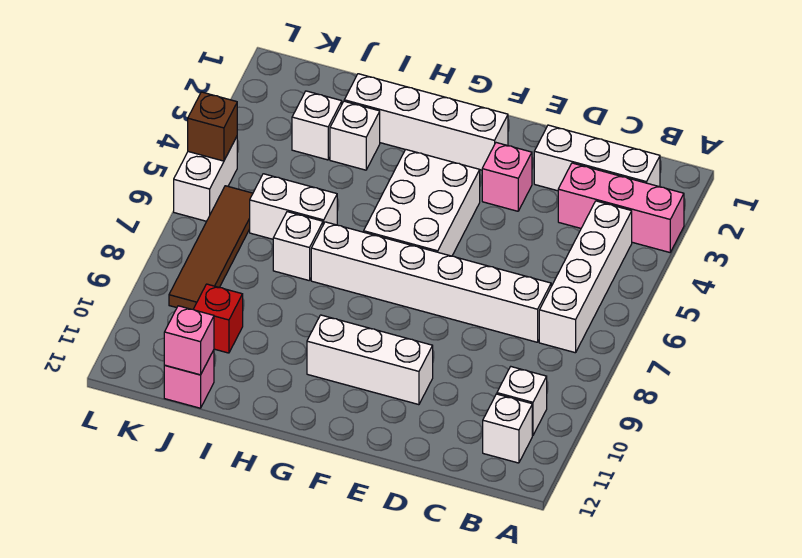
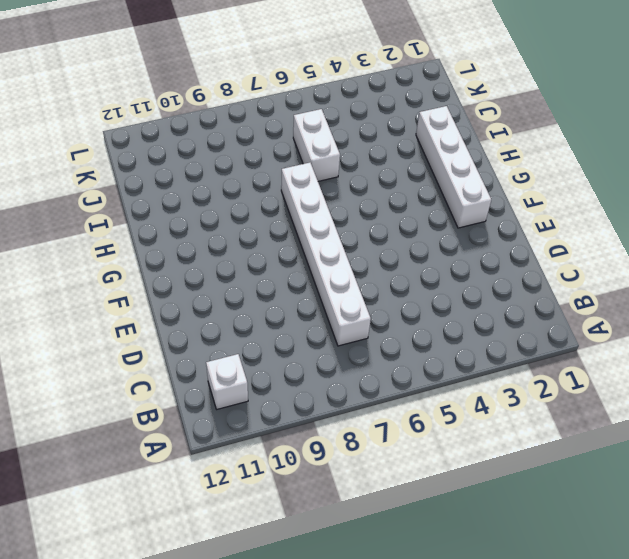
none -> pink 1x3 brick [558,163,684,252]
none -> white 1x3 brick [534,125,660,191]
none -> white 1x4 brick [539,201,632,353]

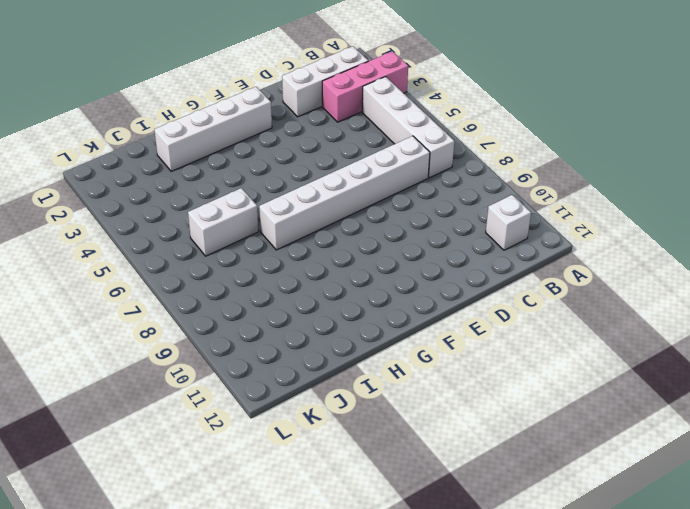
none -> white 1x1 brick [497,367,547,435]
none -> pink 1x1 brick [482,143,532,211]
none -> white 1x3 brick [307,315,433,405]

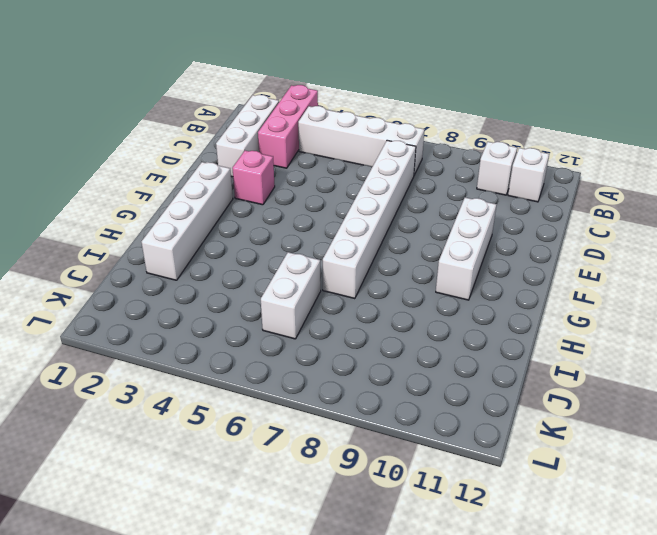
none -> white 2x3 brick [364,149,480,256]
none -> white 1x1 brick [330,101,380,170]
none -> white 1x1 brick [273,212,323,281]

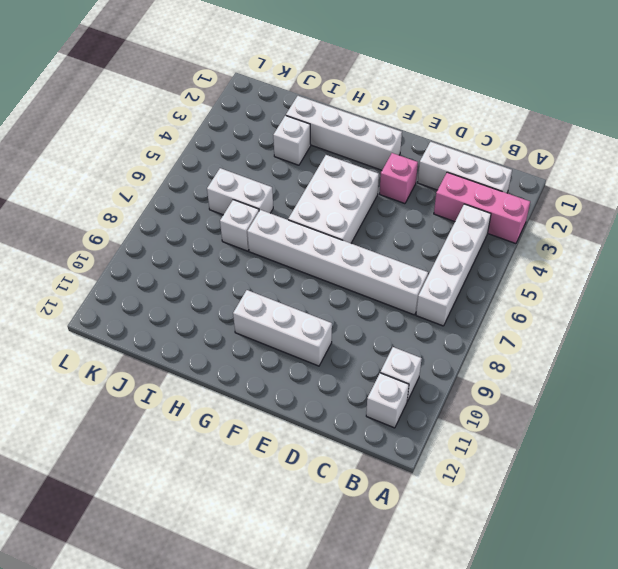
none -> white 1x1 brick [292,91,342,160]
none -> red 1x1 brick [193,284,243,353]
none -> pink 1x1 brick [164,350,214,408]

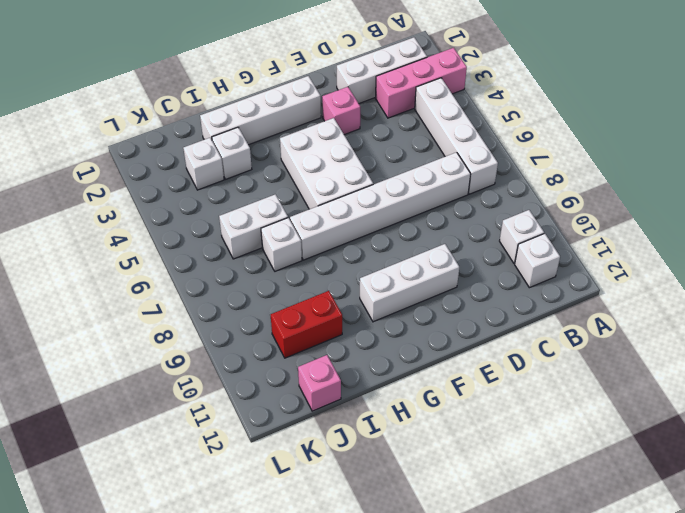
red 1x2 brick [271,291,342,358] -> red 1x1 brick [193,284,243,353]
none -> brown 1x4 tile [169,186,253,309]
none -> white 1x2 brick [174,137,237,221]
none -> pink 1x1 brick [164,306,214,375]

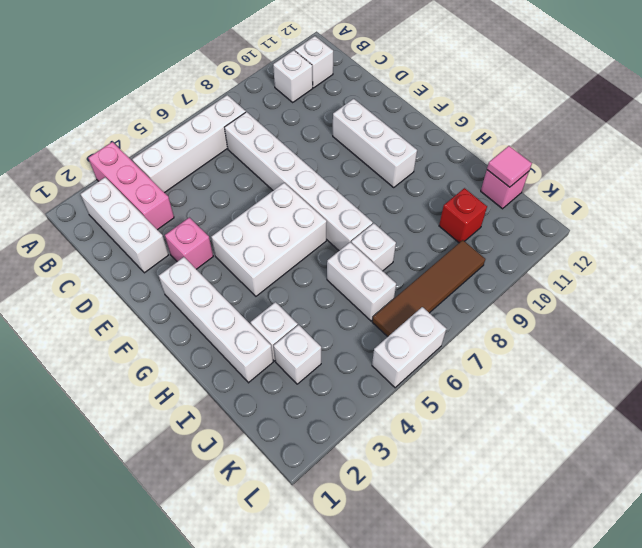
pink 1x1 tile [487,146,532,187] -> pink 1x1 brick [164,306,214,375]
none -> brown 1x1 brick [188,92,237,161]

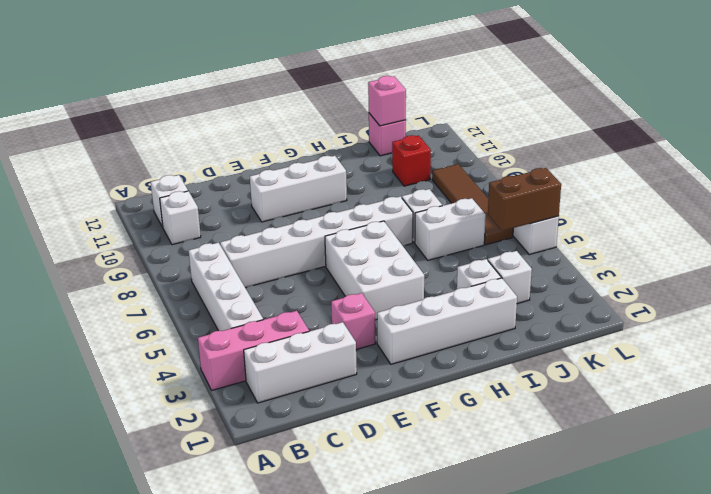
brown 1x2 brick [488,168,561,231] -> brown 1x1 brick [188,92,237,161]

